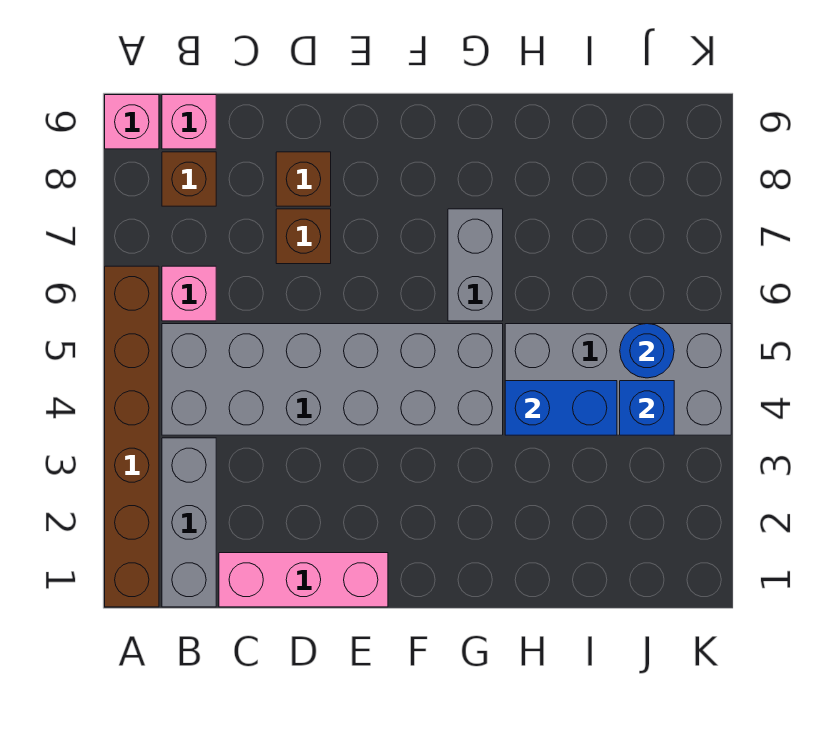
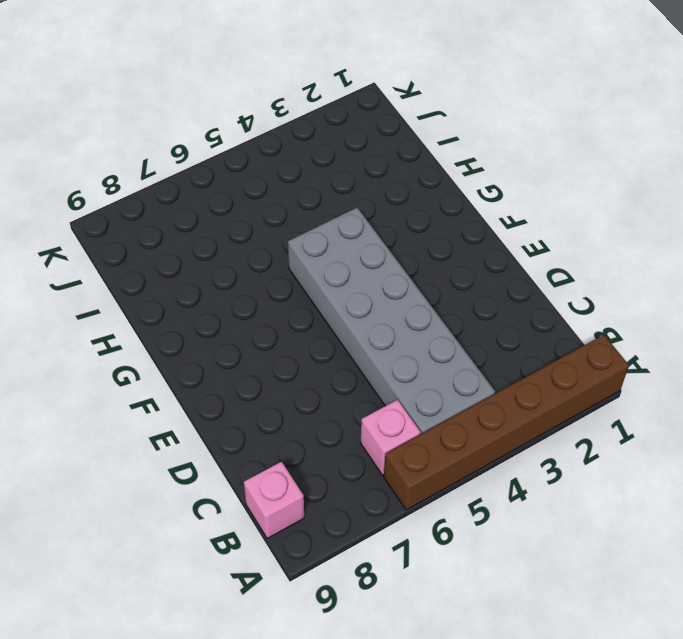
none -> pink 1x1 brick [105,95,159,149]
none -> grey 1x3 brick [162,438,216,607]
none -> brown 1x1 brick [162,152,216,206]

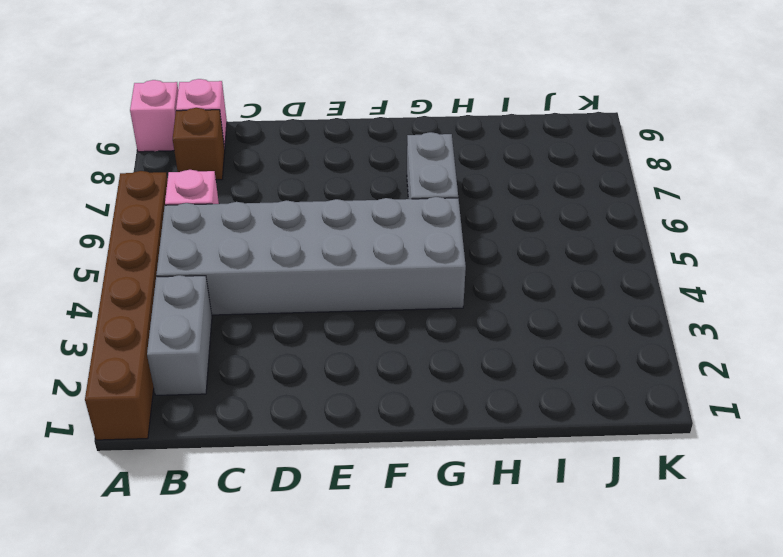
grey 1x2 brick [147,275,212,395] -> grey 1x3 brick [162,438,216,607]
none -> pink 1x3 brick [219,553,388,607]
none -> brown 1x1 brick [276,209,331,264]
none -> brown 1x1 brick [276,152,331,206]

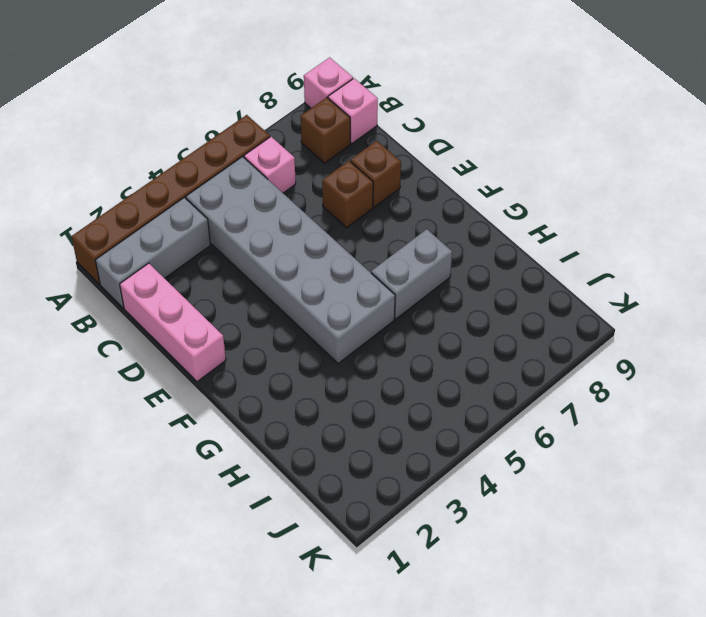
none -> grey 2x4 brick [505,324,731,435]
none -> blue 1x2 brick [505,381,617,435]
none -> blue 1x1 brick [620,381,674,435]

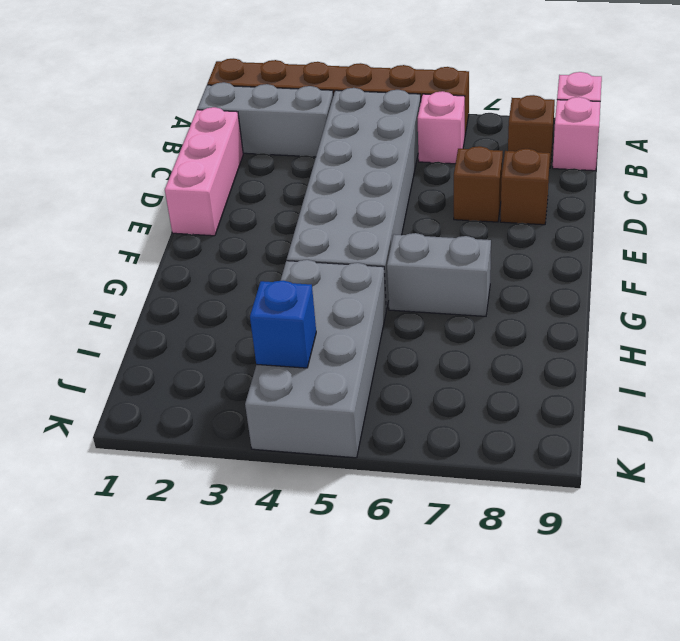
none -> blue 1x2 brick [505,381,617,435]
none -> blue 1x1 round brick [620,324,674,378]

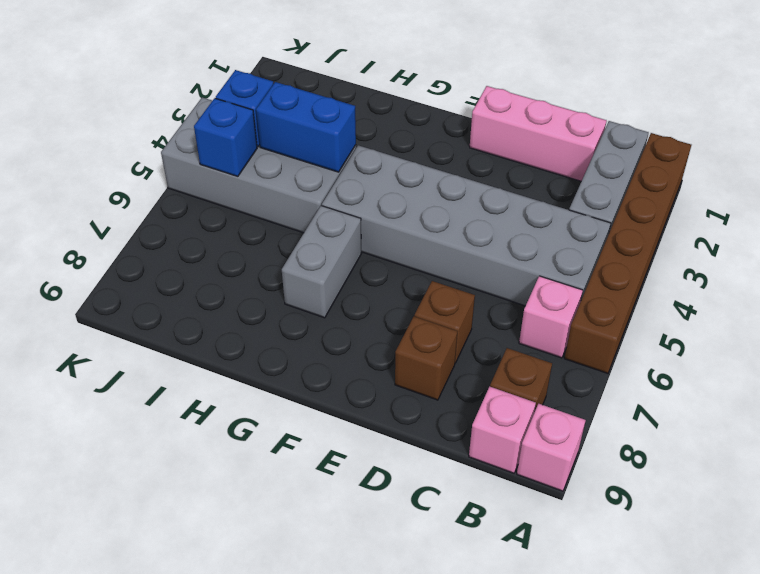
blue 1x1 brick [194,98,257,177] -> blue 1x1 round brick [620,324,674,378]

